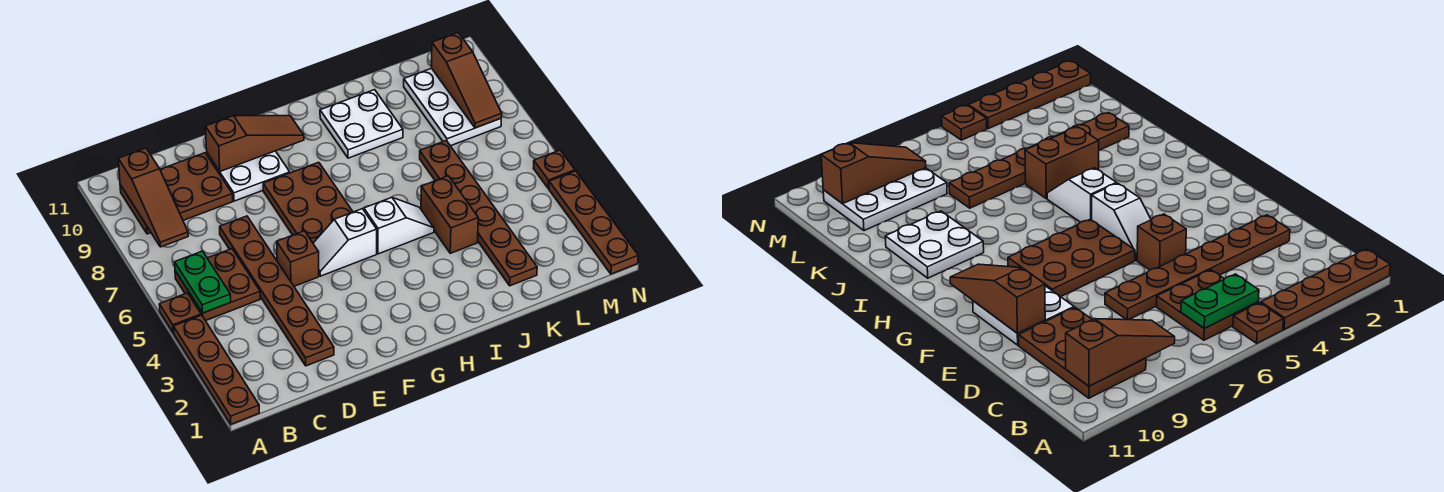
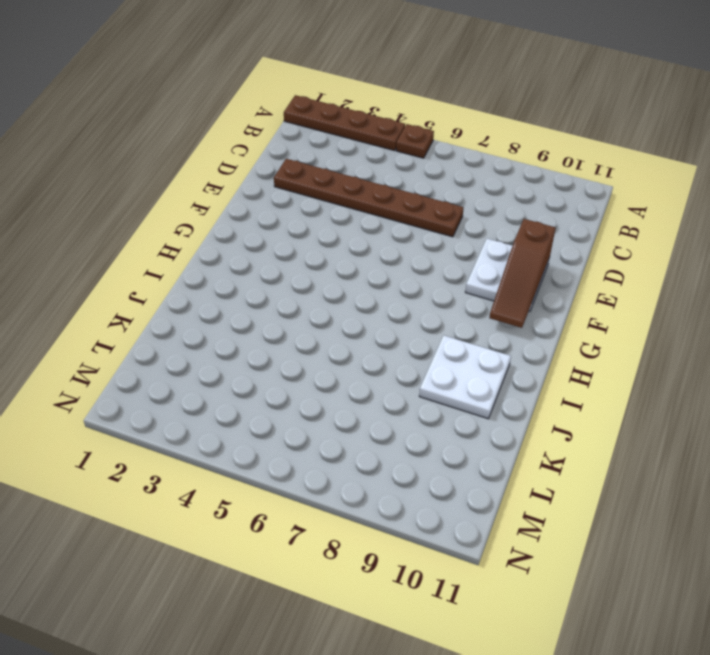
none -> brown 2x2 plate [175,249,260,321]
none -> brown 2x3 plate [120,153,233,234]
none -> brown 1x1 brick [277,231,319,286]

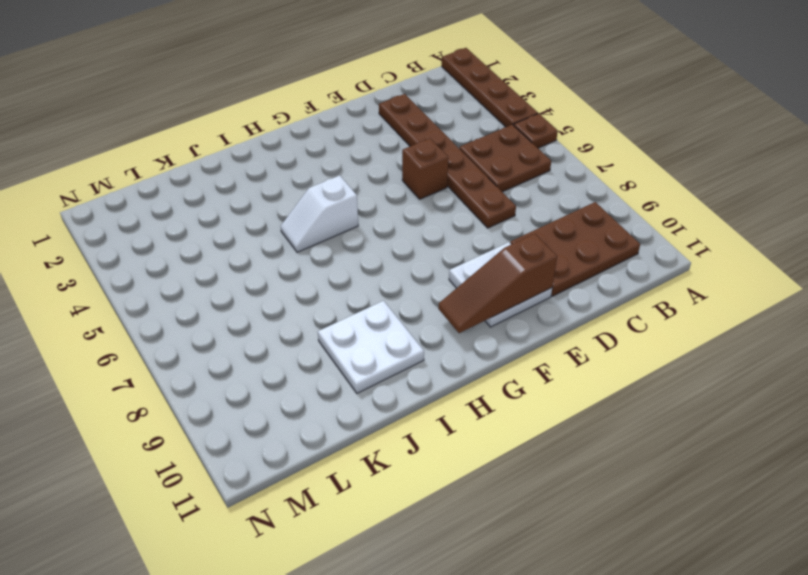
none -> white 1x2 slope [313,209,377,276]
none -> brown 2x3 plate [263,162,353,243]
none -> brown 1x2 brick [421,176,478,253]

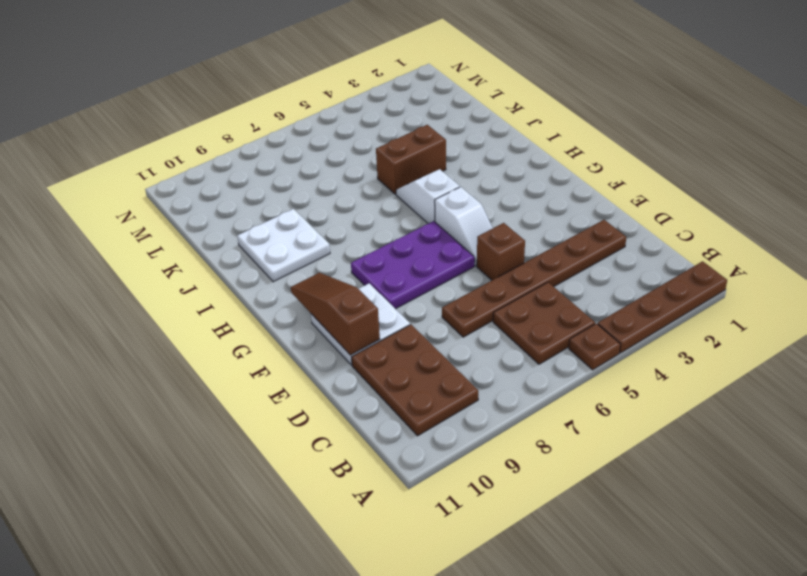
purple 2x3 plate [351,221,475,309] -> brown 2x3 plate [263,162,353,243]
none -> brown 1x6 plate [420,141,537,286]
none -> white 2x3 plate [404,68,501,146]
none -> brown 1x4 plate [549,171,638,274]

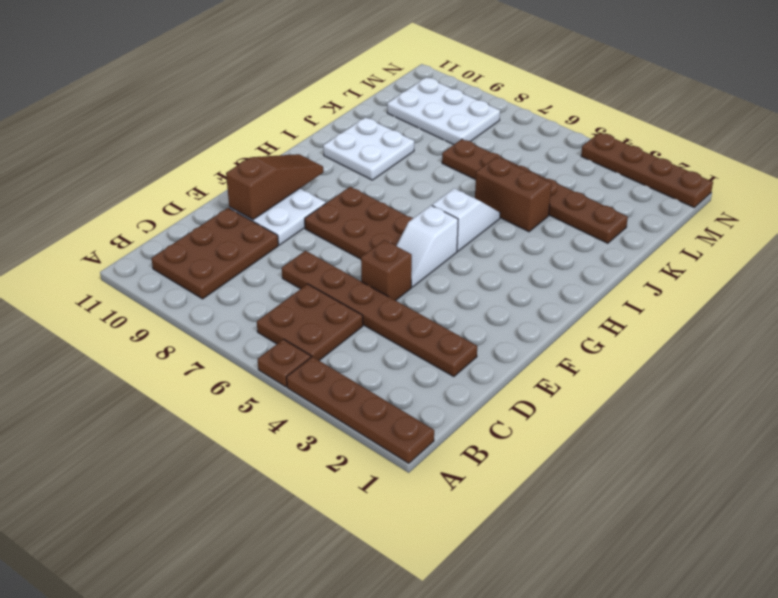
none -> brown 1x1 plate [533,150,575,188]
none -> green 1x2 plate [175,251,231,313]
none -> brown 1x3 slope [118,148,188,247]

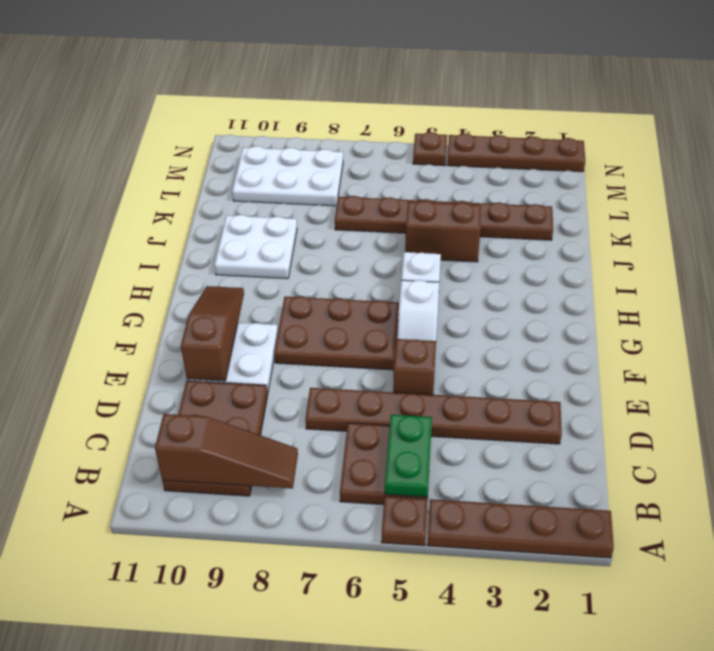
green 1x2 plate [385,415,432,497] -> green 1x2 plate turned to [175,251,231,313]
none -> brown 1x3 slope [432,33,502,128]

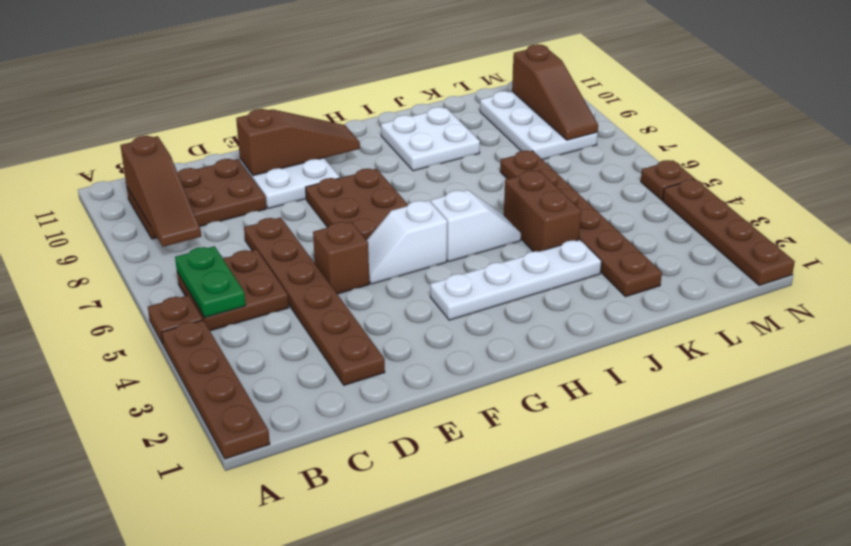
white 1x4 plate [430,240,601,320] -> none

